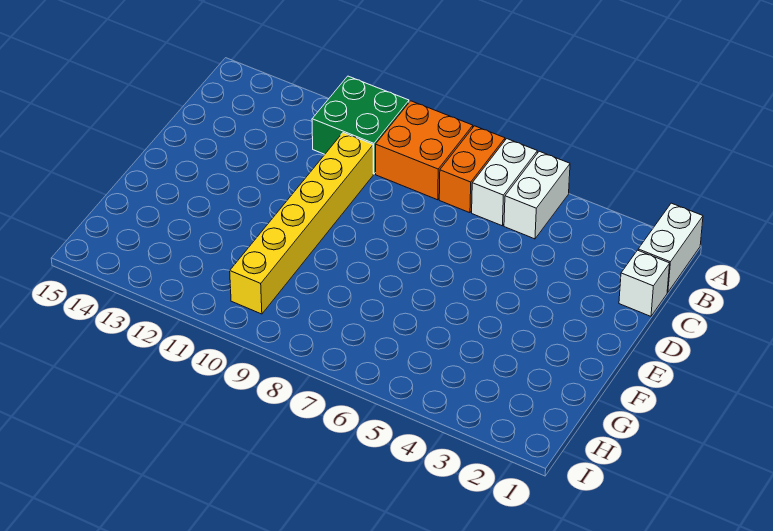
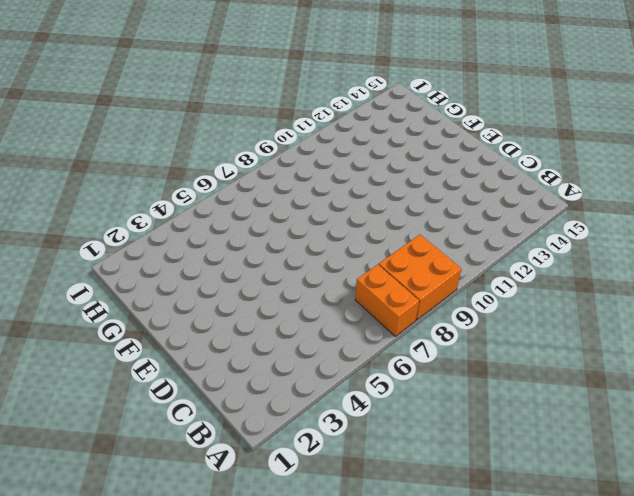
none -> white 1x2 brick [638,203,703,292]
none -> white 1x2 brick [504,151,570,239]

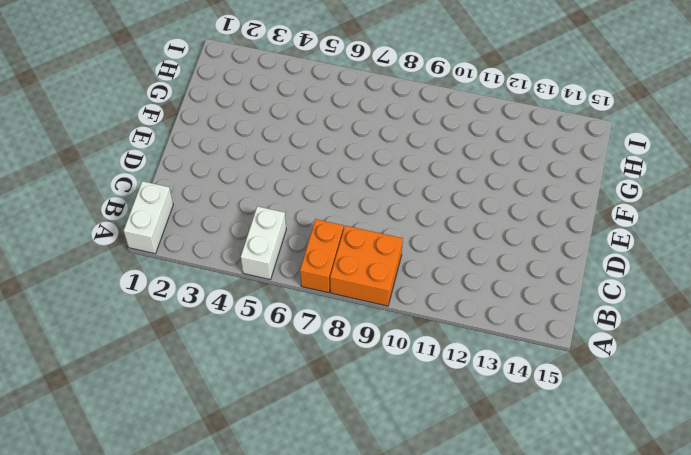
none -> white 1x2 brick [472,139,537,226]
none -> green 2x2 brick [312,76,409,174]

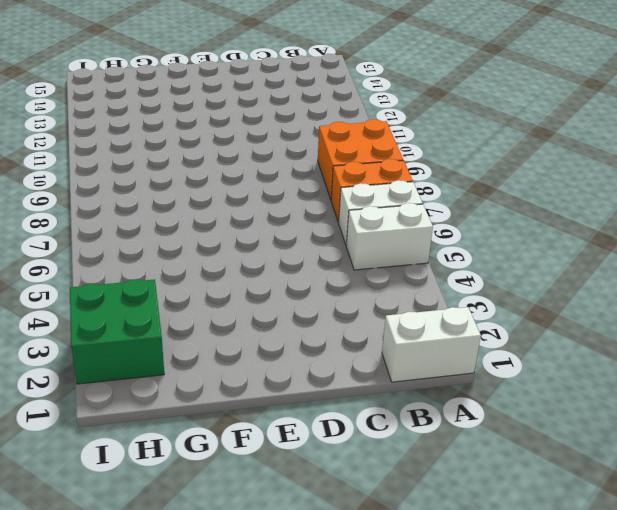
green 2x2 brick [70,279,164,384] -> green 2x2 brick moved to [312,76,409,174]
none -> white 1x1 brick [619,250,670,316]
none -> yellow 1x6 brick [230,133,373,314]

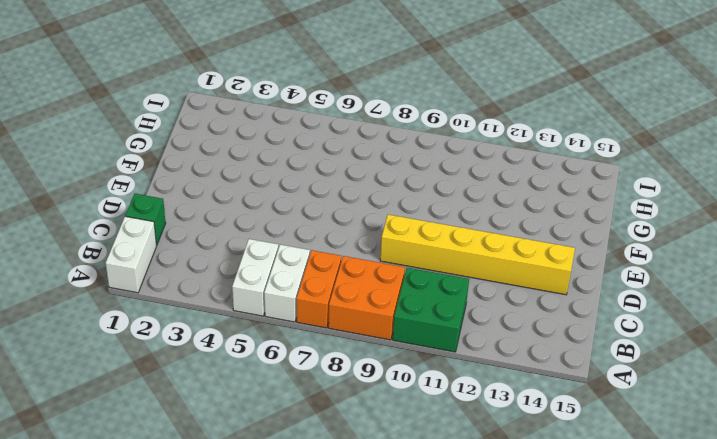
green 1x1 brick [125,194,166,245] -> white 1x1 brick [619,250,670,316]
yellow 1x6 brick [380,215,575,295] -> yellow 1x6 brick turned to [230,133,373,314]

